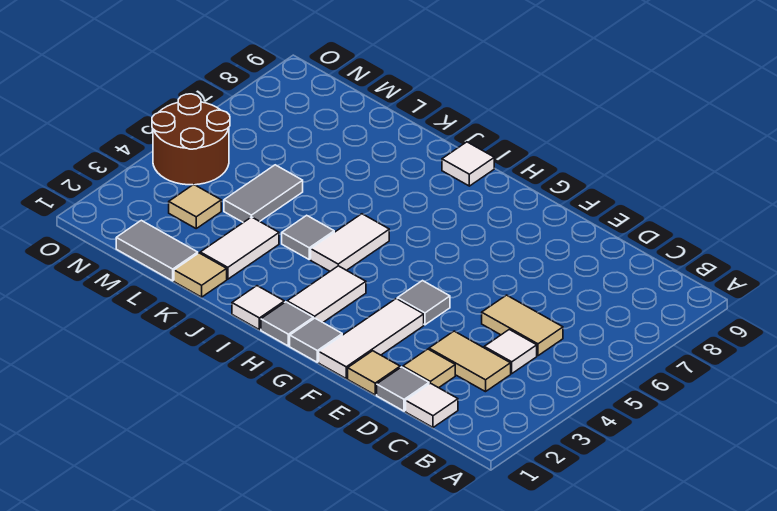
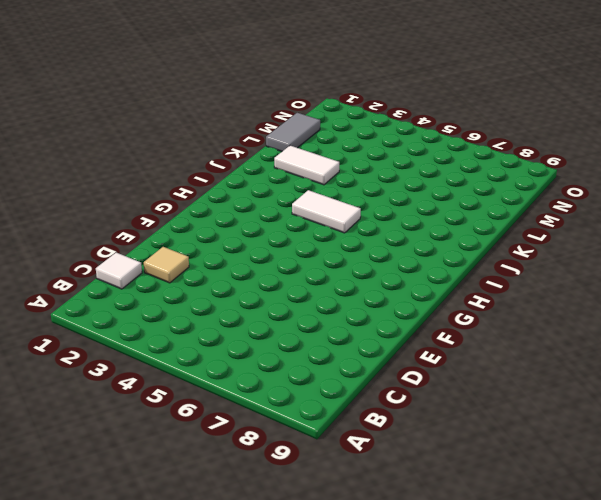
none -> tan 1x2 tile [429,331,511,392]
none -> white 1x1 tile [484,329,537,373]
none -> tan 1x2 tile [482,295,563,356]

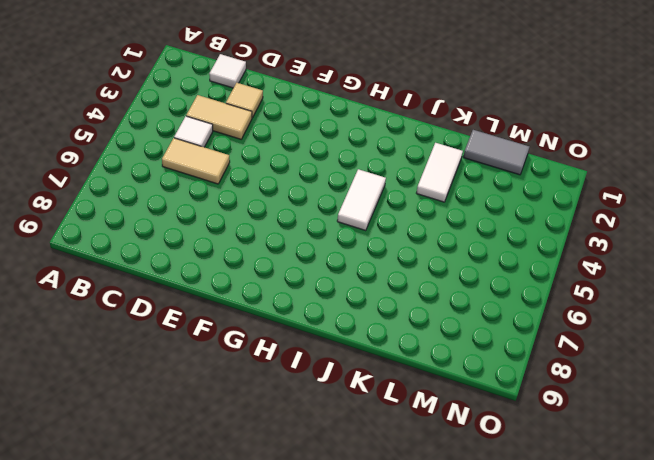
none -> grey 1x1 tile [377,367,429,411]
none -> tan 1x1 tile [348,351,400,395]
none -> white 1x3 tile [319,299,424,378]

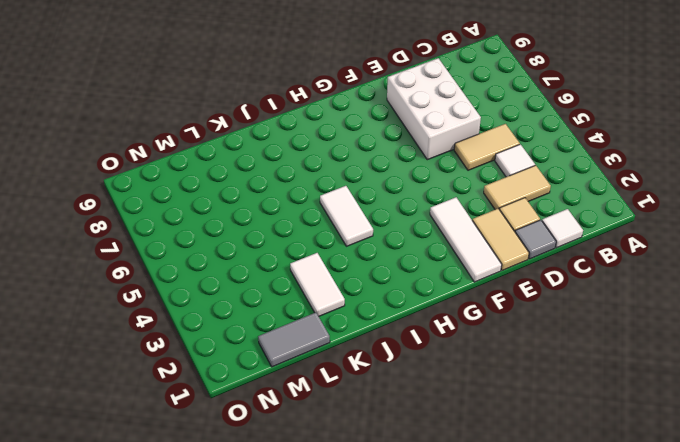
white 2x3 brick [387,58,481,160] -> none
tan 1x2 tile [472,208,529,270] -> tan 1x1 tile [348,351,400,395]
none -> grey 1x1 tile [397,281,450,325]
none -> grey 1x1 tile [290,318,342,362]
none -> grey 1x1 tile [261,302,313,346]

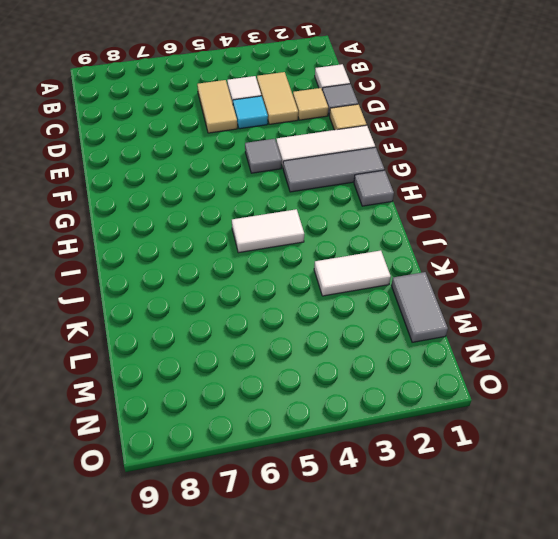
cyan 1x1 tile [233,96,268,129] -> none
grey 1x3 tile [283,147,384,192] -> grey 1x1 tile [290,318,342,362]
none -> white 1x2 tile [287,266,366,322]
none -> white 1x1 tile [232,286,284,330]
none -> white 1x1 tile [442,142,494,186]

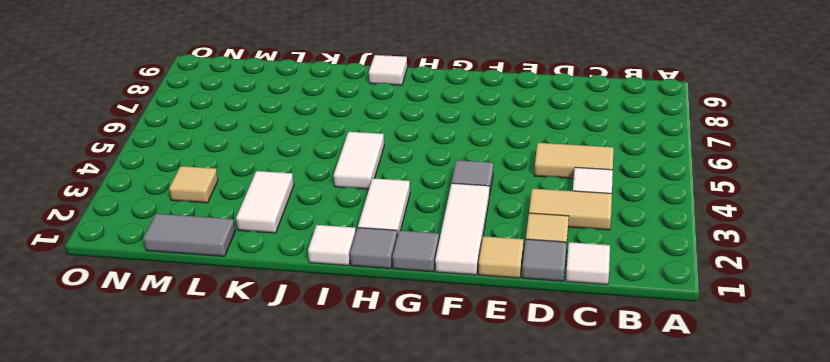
none -> grey 1x1 tile [282,215,334,259]
none -> tan 1x1 tile [174,253,227,297]
none -> grey 1x2 tile [224,165,303,222]

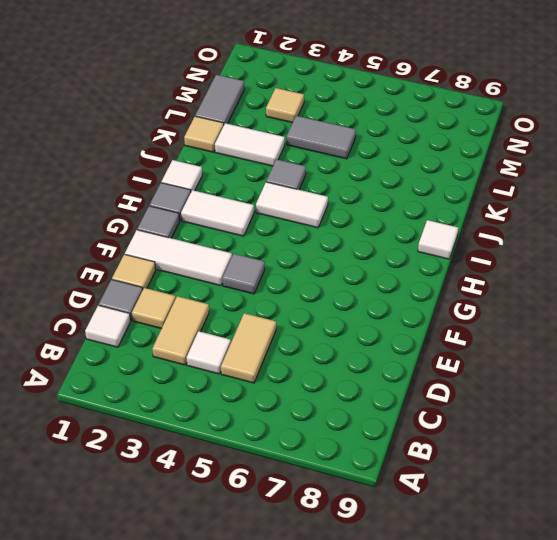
none -> brown 2x2 round brick [152,94,230,185]

